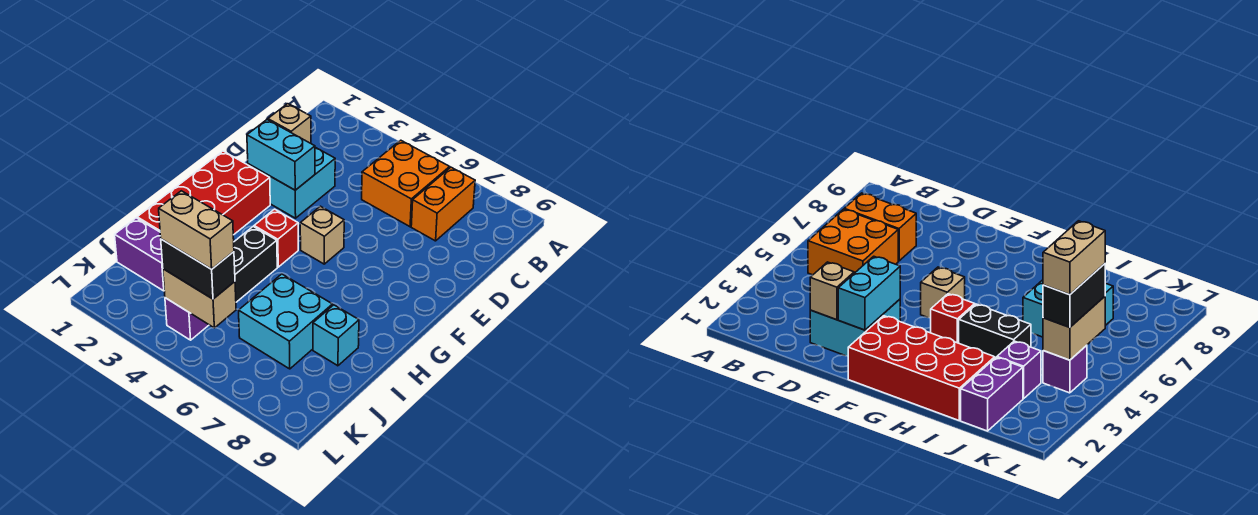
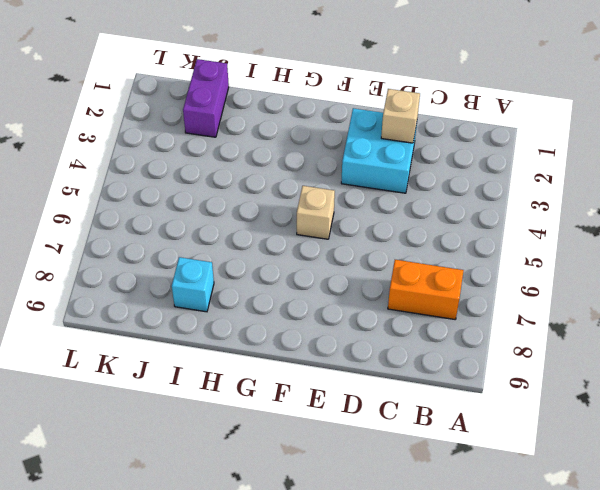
none -> orange 2x2 brick [362,140,450,227]
none -> red 2x4 brick [137,151,270,235]
none -> red 1x1 brick [254,209,298,267]

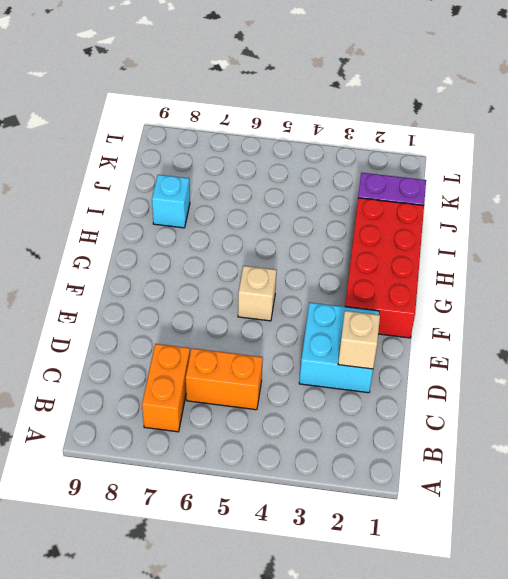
orange 1x2 brick [186,348,263,410] -> orange 2x2 brick [362,140,450,227]
none -> red 1x1 brick [254,209,298,267]
none -> black 1x2 brick [234,226,277,302]
none -> cyan 2x2 brick [239,274,333,369]

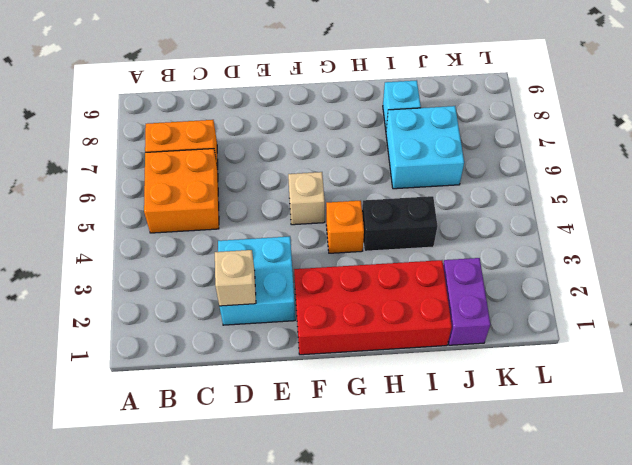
orange 1x1 brick [326,200,364,253] -> red 1x1 brick [254,209,298,267]
none -> purple 1x1 brick [997,341,1041,399]
none -> purple 1x1 brick [165,298,209,340]
none -> cyan 1x2 brick [247,120,315,190]

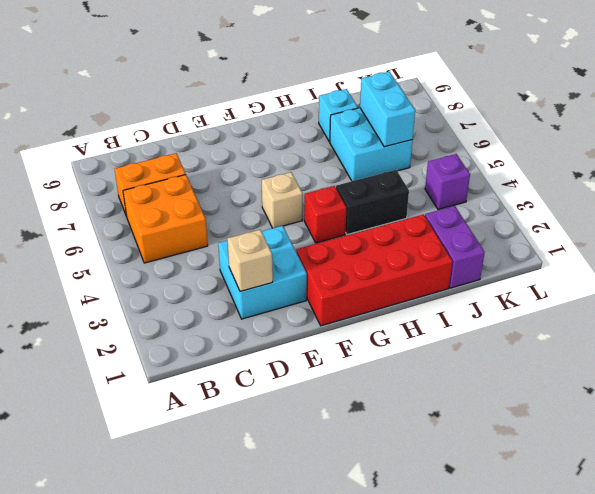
cyan 1x2 brick [360,72,415,147] -> cyan 1x2 brick moved to [247,120,315,190]
none -> purple 1x1 brick [997,341,1041,399]
none -> tan 1x2 brick [163,269,236,328]
none -> black 1x2 brick [161,239,235,299]

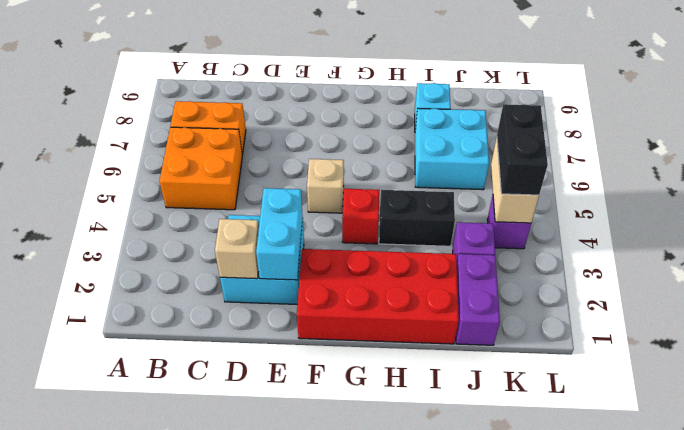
none -> tan 1x2 brick [159,191,234,269]

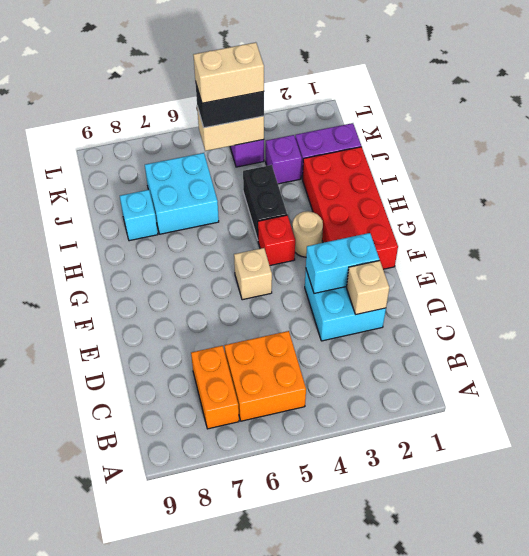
tan 1x1 round brick [292,211,323,257] -> none

